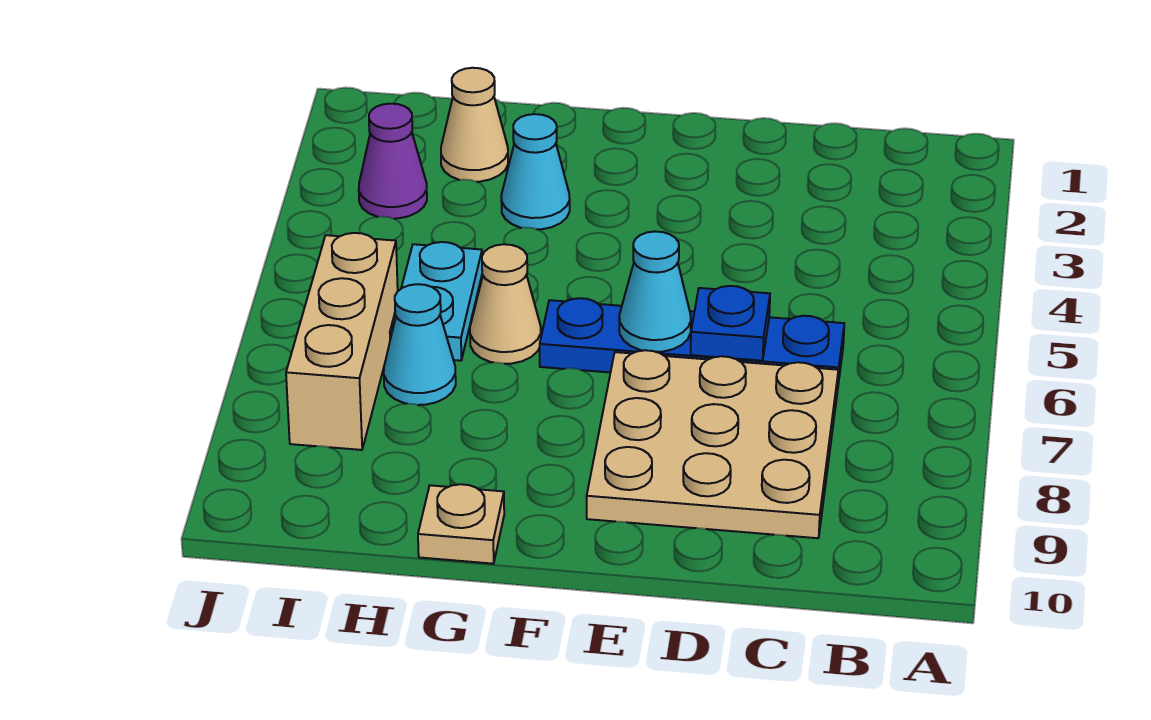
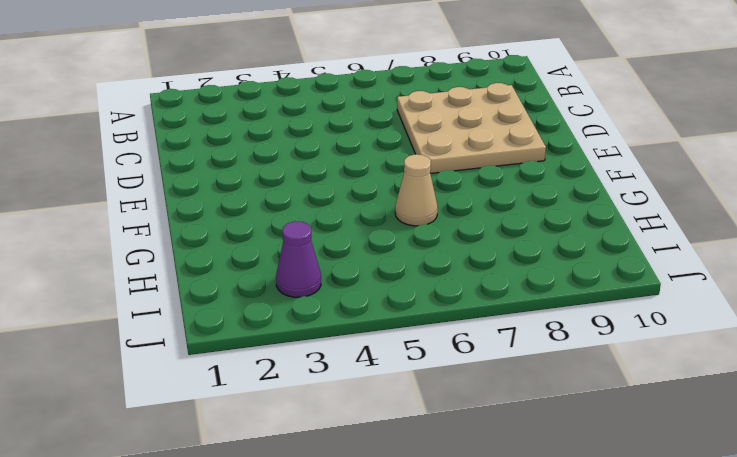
none -> blue 1x4 plate [540,298,844,384]
none -> cyan 1x1 cone [501,114,570,229]
none -> tan 1x1 plate [418,484,504,564]

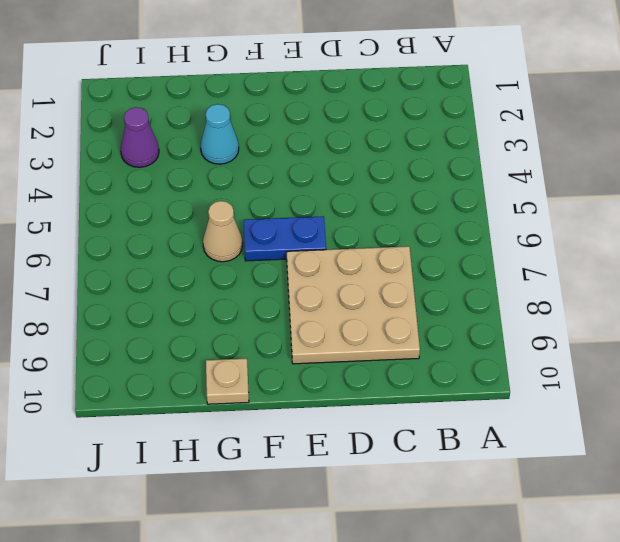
blue 1x2 plate [244,216,326,261] -> blue 1x4 plate [540,298,844,384]
none -> tan 1x1 cone [441,68,508,182]
none -> cyan 1x2 plate [390,242,482,361]
none -> cyan 1x1 cone [384,284,456,405]

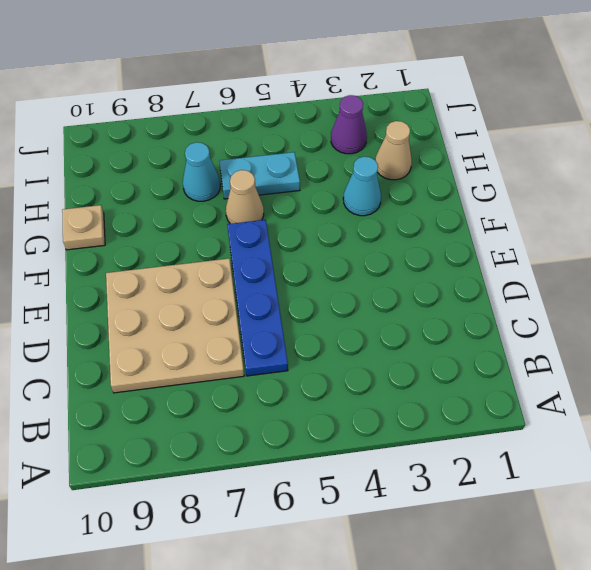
none -> tan 1x3 brick [286,233,398,450]
none -> blue 1x1 plate [691,286,770,361]
none -> cyan 1x1 cone [619,231,691,352]

